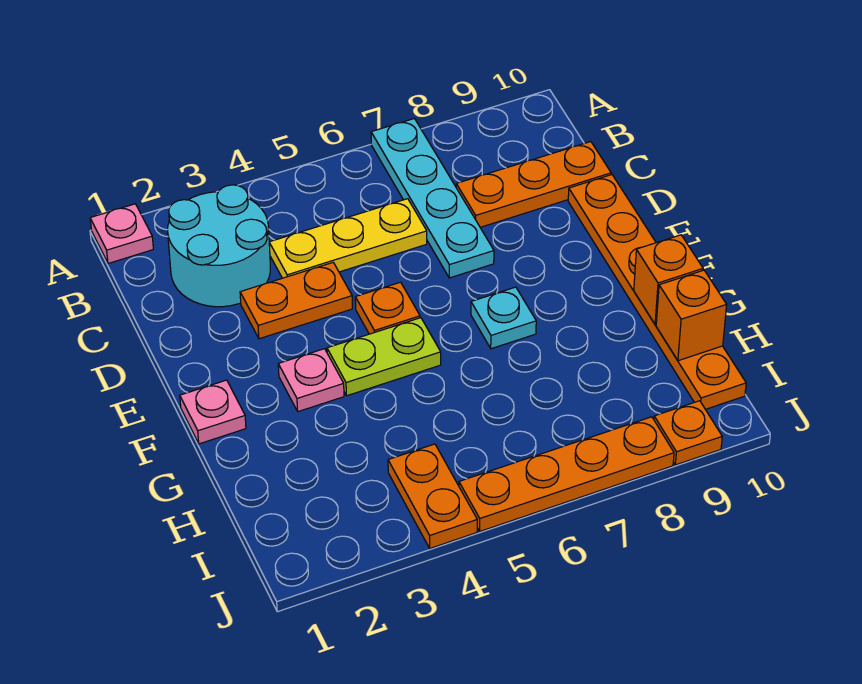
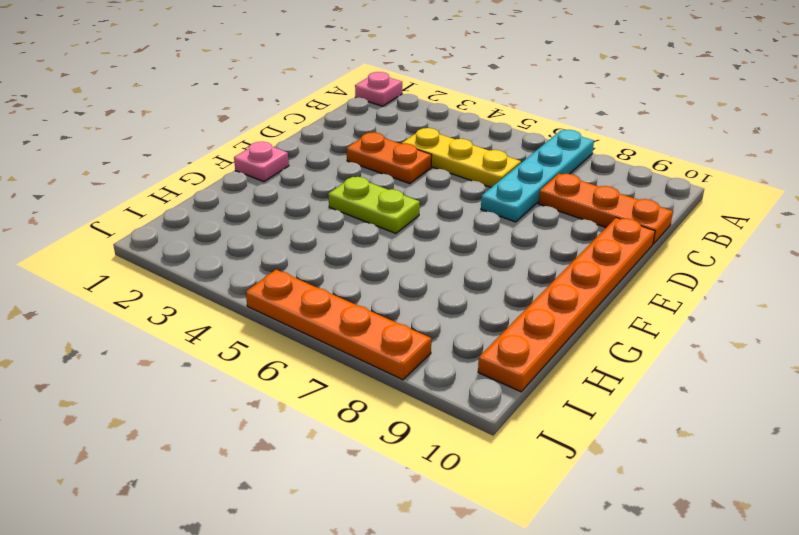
none -> cyan 2x2 round brick [168,185,270,307]
none -> orange 1x1 plate [355,282,420,334]
none -> pink 1x1 plate [278,349,344,412]

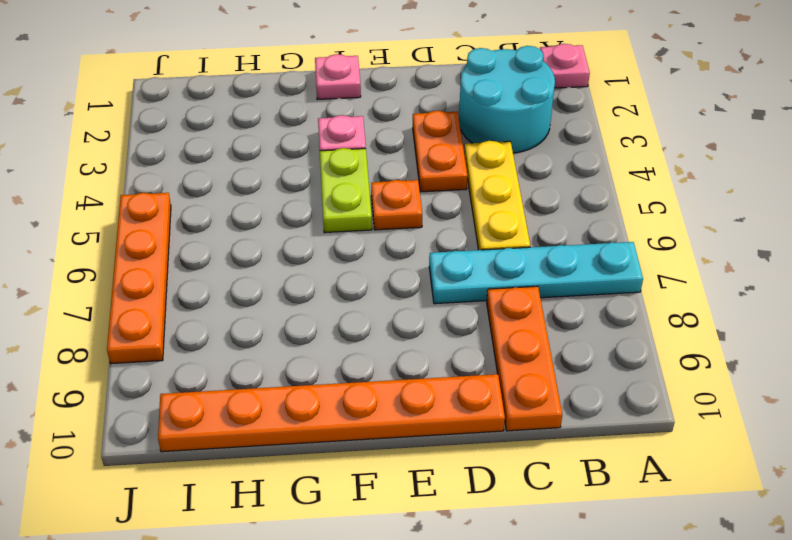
none -> cyan 1x1 plate [471,287,536,349]
none -> orange 1x2 plate [388,444,477,548]
none -> orange 1x1 plate [654,401,722,465]

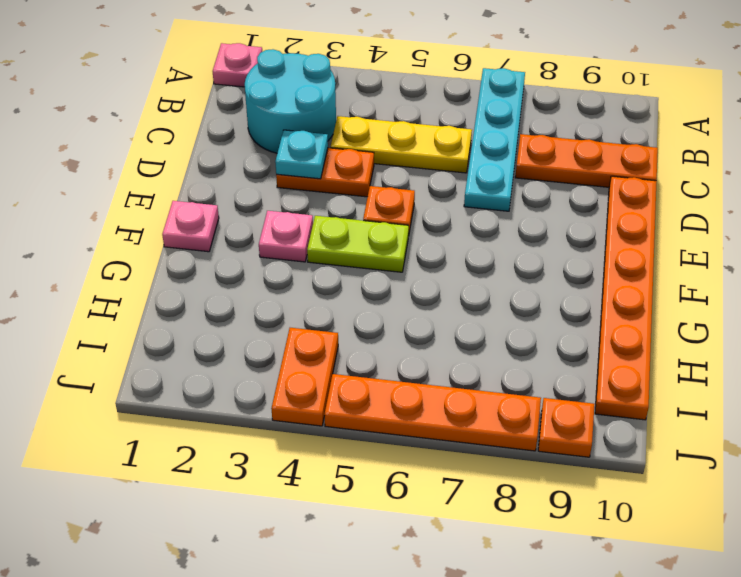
cyan 1x1 plate [275,130,328,179] -> cyan 1x1 plate moved to [471,287,536,349]
none -> orange 1x1 brick [634,235,703,325]
none -> orange 1x1 brick [656,270,727,361]

